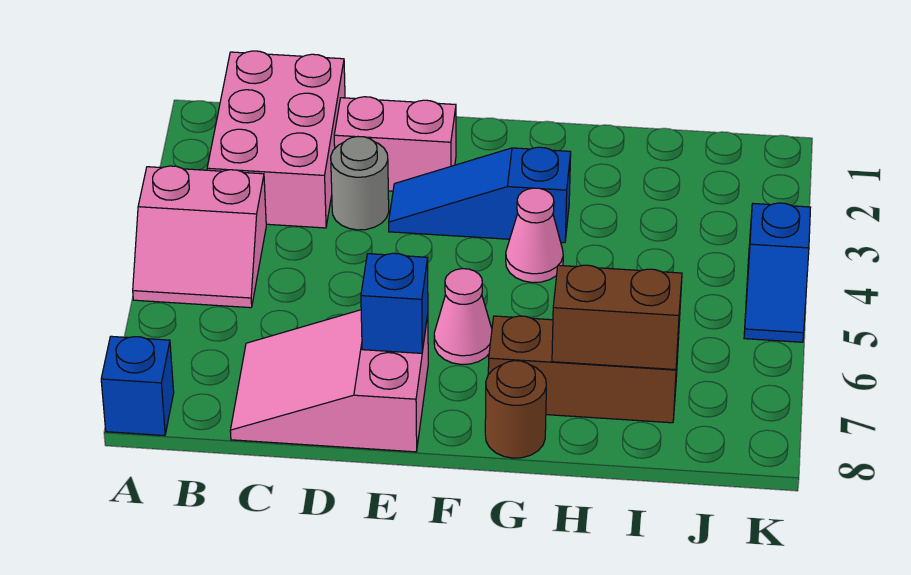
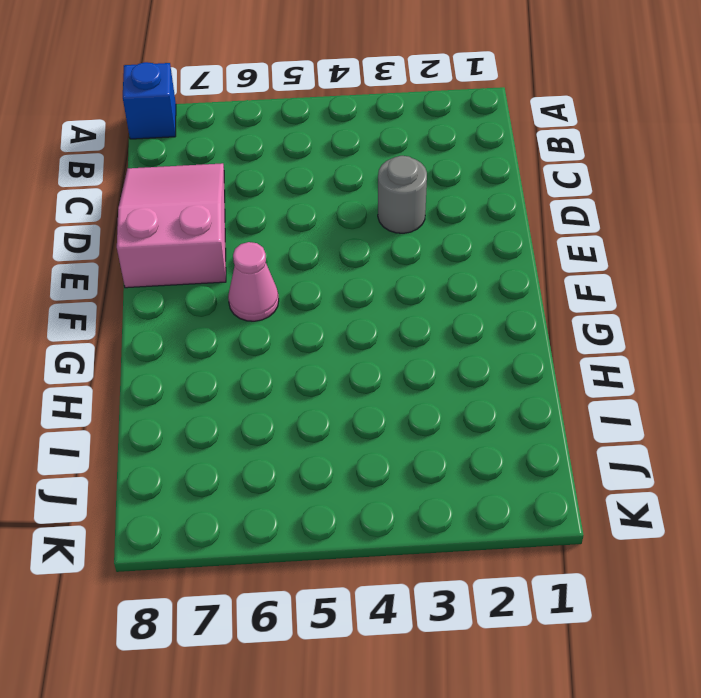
none -> pink 2x2 slope [133,166,266,308]
none -> pink 2x3 brick [207,51,345,228]
none -> pink 1x2 brick [334,97,456,191]

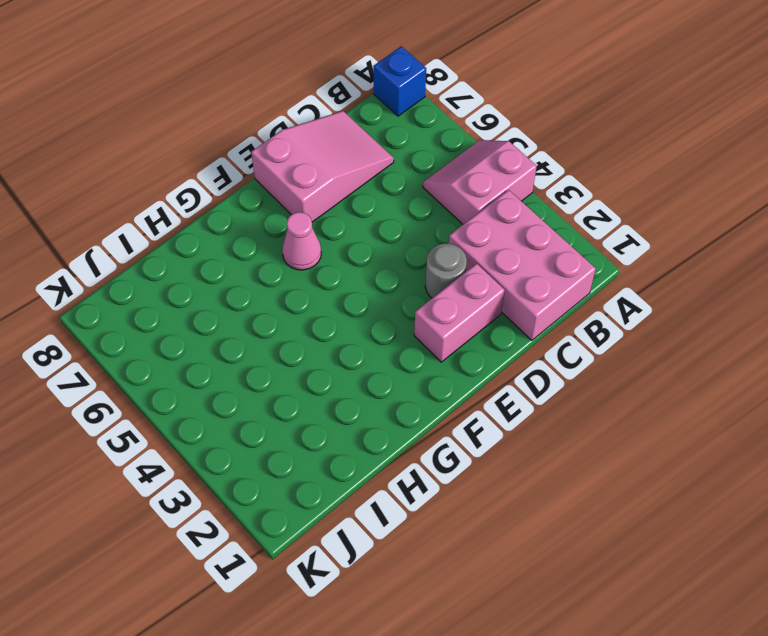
none -> blue 1x3 slope [389,147,571,243]
none -> pink 1x1 cone [506,188,563,283]
none -> brown 1x3 brick [488,316,679,423]

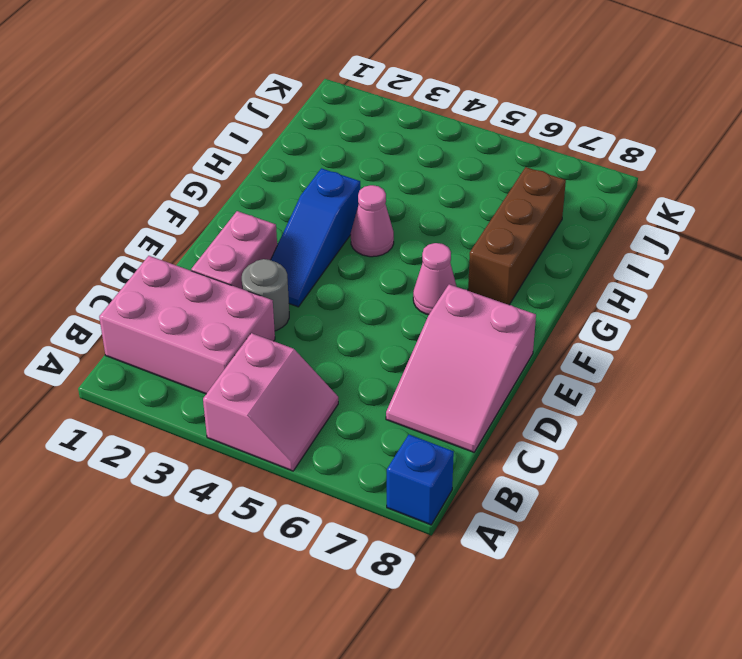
none -> brown 1x1 round brick [485,361,546,458]
none -> blue 1x2 slope [744,203,811,342]
none -> blue 1x1 brick [361,253,428,353]

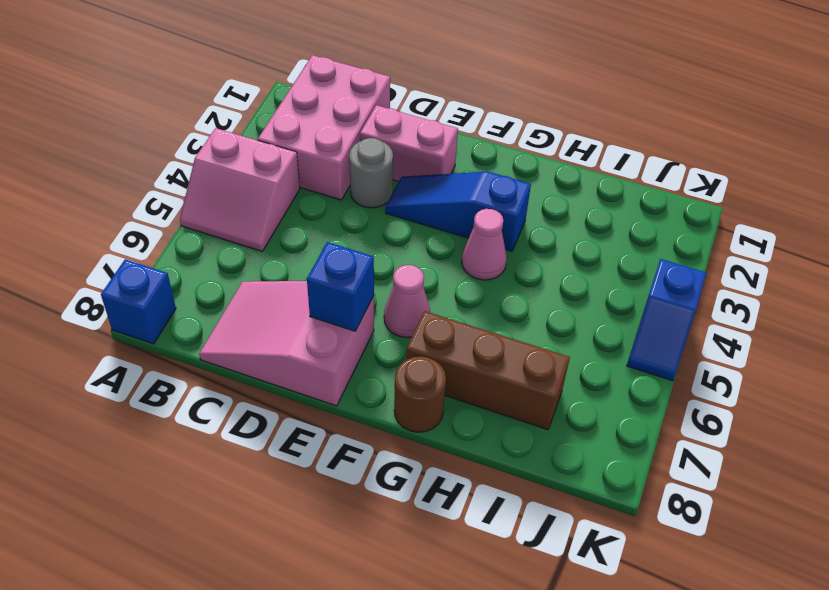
none -> brown 1x2 brick [552,265,682,370]

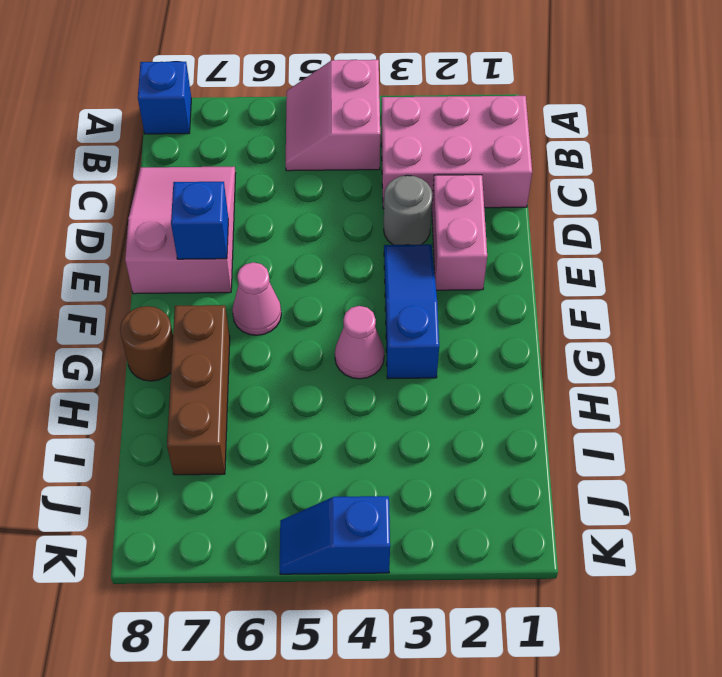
none -> brown 1x2 brick [552,265,682,370]

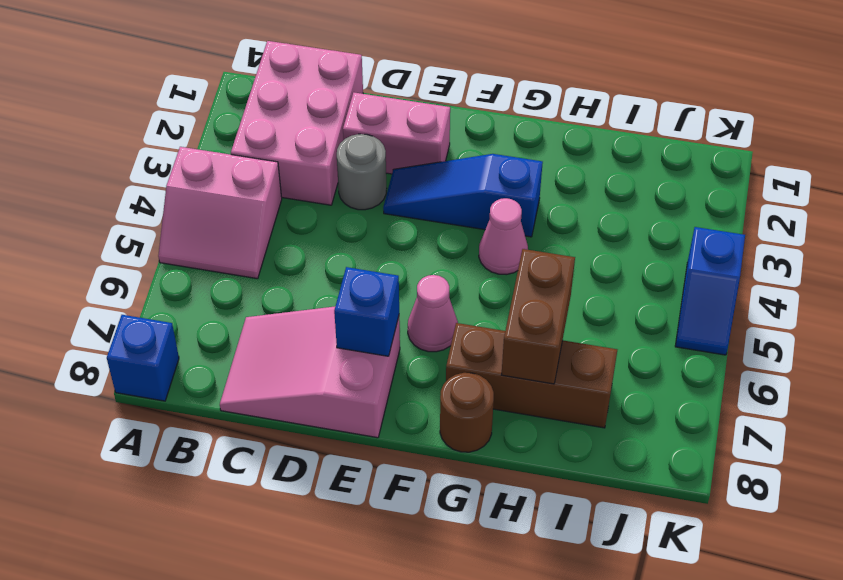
brown 1x2 brick [502,249,575,384] -> brown 1x2 brick turned to [552,265,682,370]

